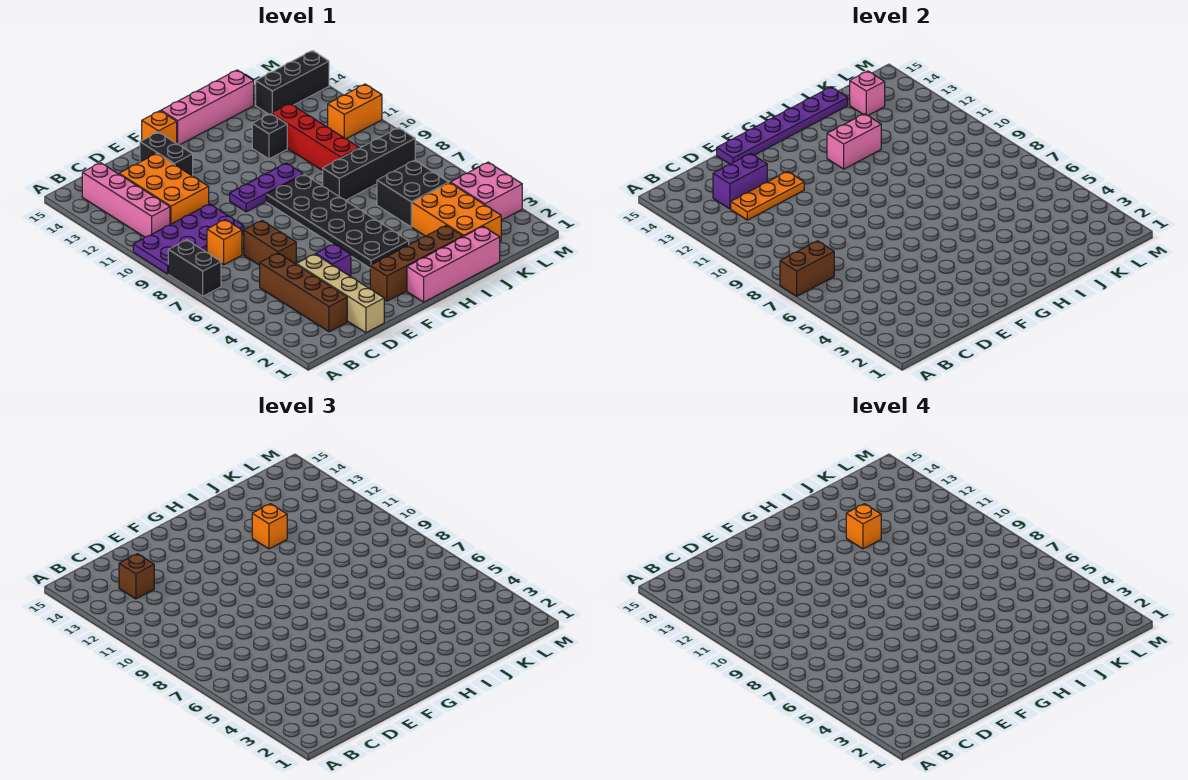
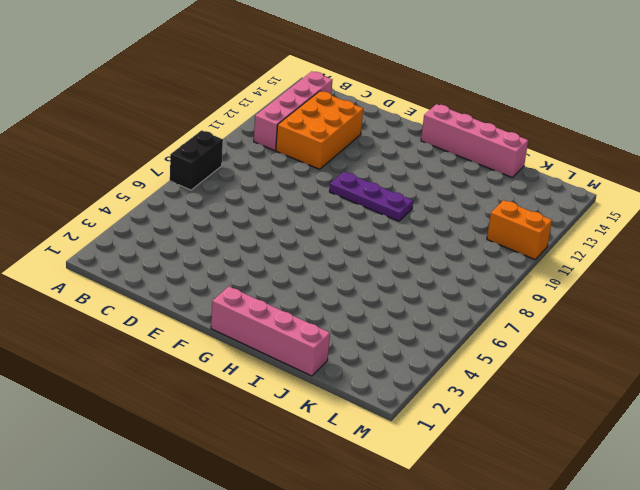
none -> purple 2x4 plate [133,204,244,274]
none -> brown 1x4 brick [260,253,347,332]
none -> orange 1x1 brick [207,220,242,265]
none -> tan 1x4 brick [296,254,384,333]

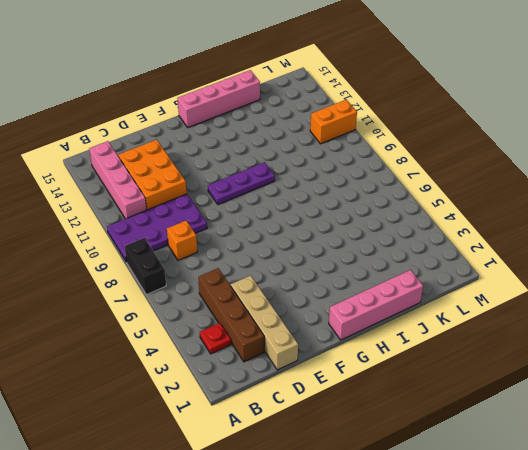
red 1x1 plate [200,323,231,354] -> none
none -> brown 1x2 brick [244,221,296,265]
none -> purple 1x1 brick [316,244,351,277]
none -> black 1x2 brick [140,132,193,176]
none -> brown 1x4 brick [370,225,463,301]

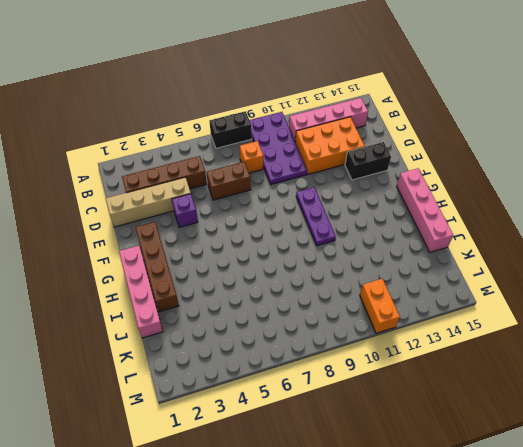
none -> orange 1x1 brick [142,111,177,143]
none -> black 2x6 plate [266,175,409,268]
none -> black 1x4 brick [323,128,415,200]
none -> black 1x1 brick [252,114,287,159]

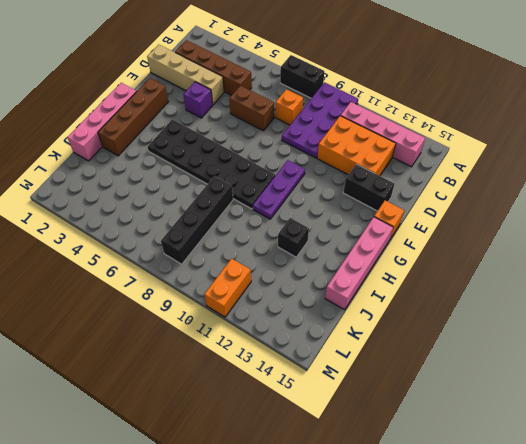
none -> orange 2x3 brick [412,183,501,241]
none -> black 2x2 brick [377,160,449,227]
none -> red 1x4 brick [271,104,359,171]
none -> black 1x3 brick [256,51,329,114]

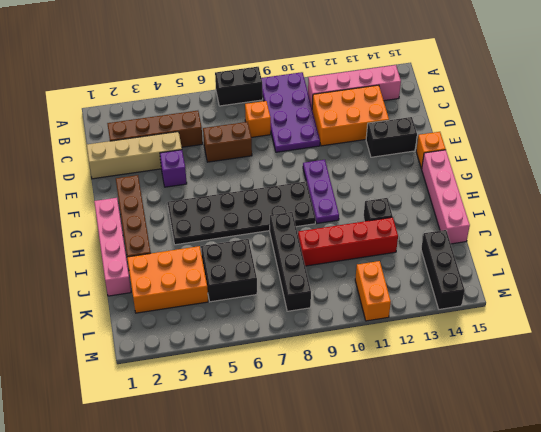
none -> pink 2x2 brick [451,162,522,220]
none -> brown 1x2 brick [780,241,834,296]
none -> orange 1x3 plate [731,172,804,220]
none -> purple 1x2 brick [713,153,767,209]

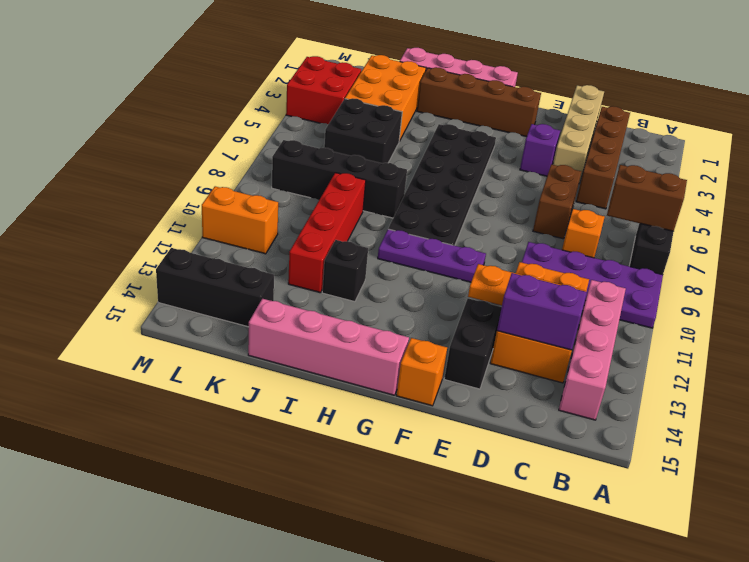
red 2x2 brick [286,56,361,124] -> pink 2x2 brick [451,162,522,220]
none -> purple 1x6 plate [717,87,848,164]
none -> pink 1x2 brick [827,114,881,169]
none -> pink 1x1 brick [850,71,885,115]
none -> brown 1x1 brick [119,554,154,599]

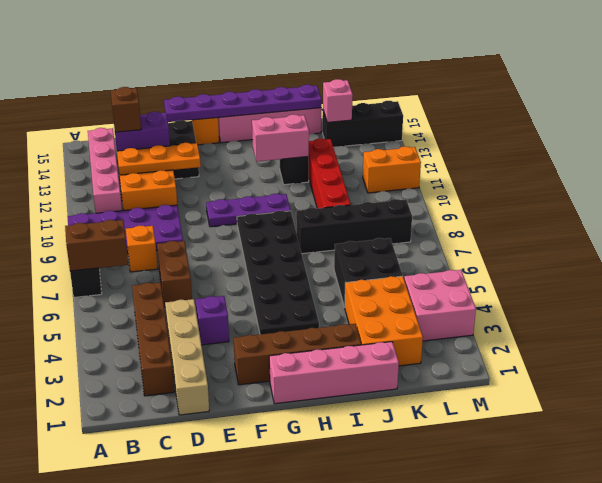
none -> orange 1x1 brick [252,504,287,549]
none -> orange 1x1 brick [846,504,881,549]

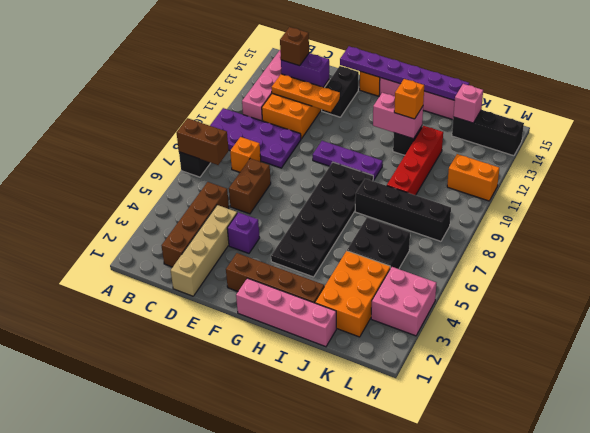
none -> orange 1x1 brick [846,504,881,549]

